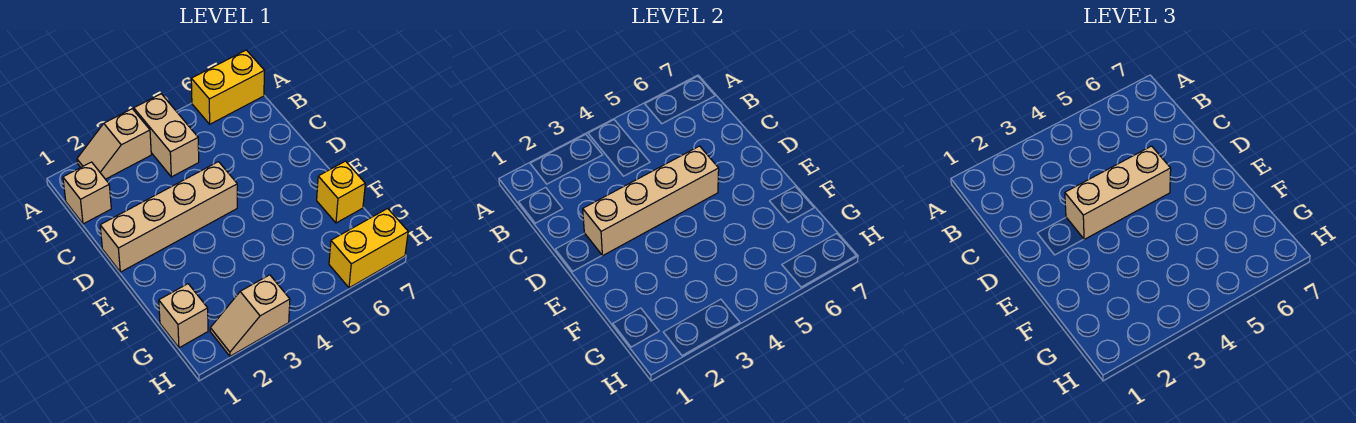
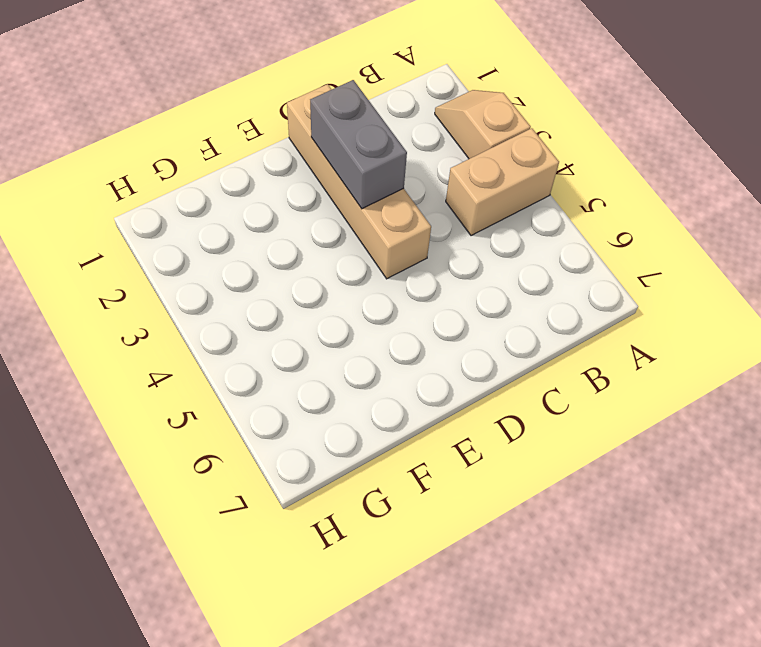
grey 1x2 brick [310,80,407,209] -> tan 1x4 brick [583,146,719,256]
none -> yellow 1x2 brick [191,50,265,124]
none -> tan 1x1 brick [63,162,111,224]

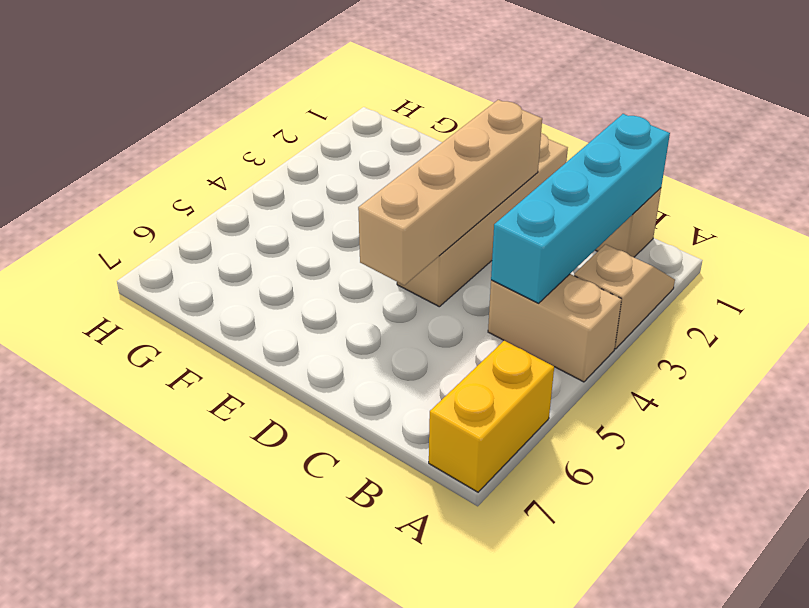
cyan 1x4 brick [491,114,670,303] -> none
none -> yellow 1x1 brick [317,161,365,223]
none -> tan 1x1 brick [159,284,208,348]

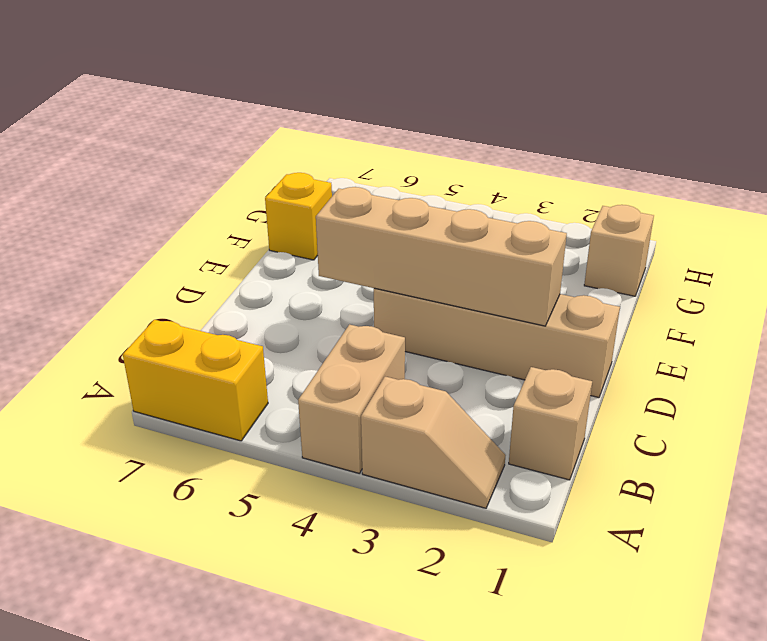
none -> tan 1x2 slope [210,275,290,356]
none -> yellow 1x2 brick [329,208,408,288]

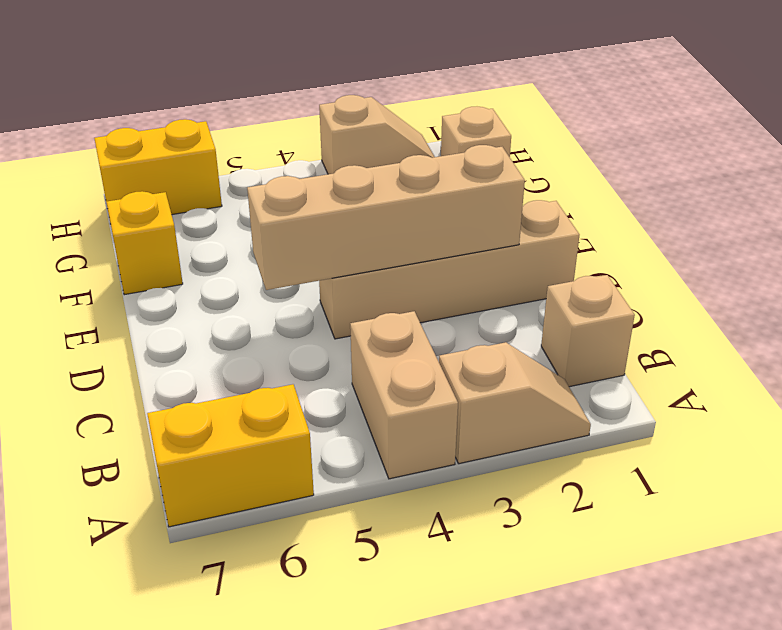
none -> tan 1x3 brick [1065,146,1171,239]

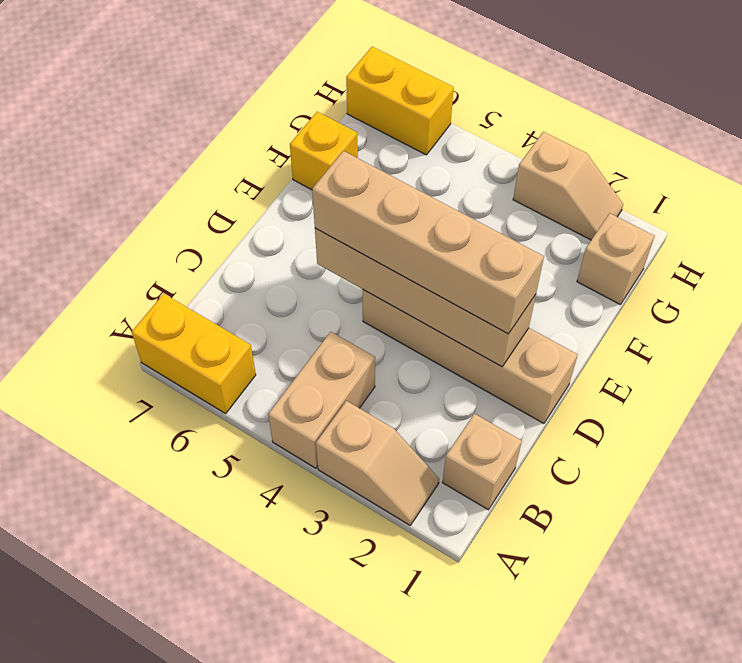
tan 1x4 brick [312,151,544,334] -> tan 1x3 brick [1065,146,1171,239]

